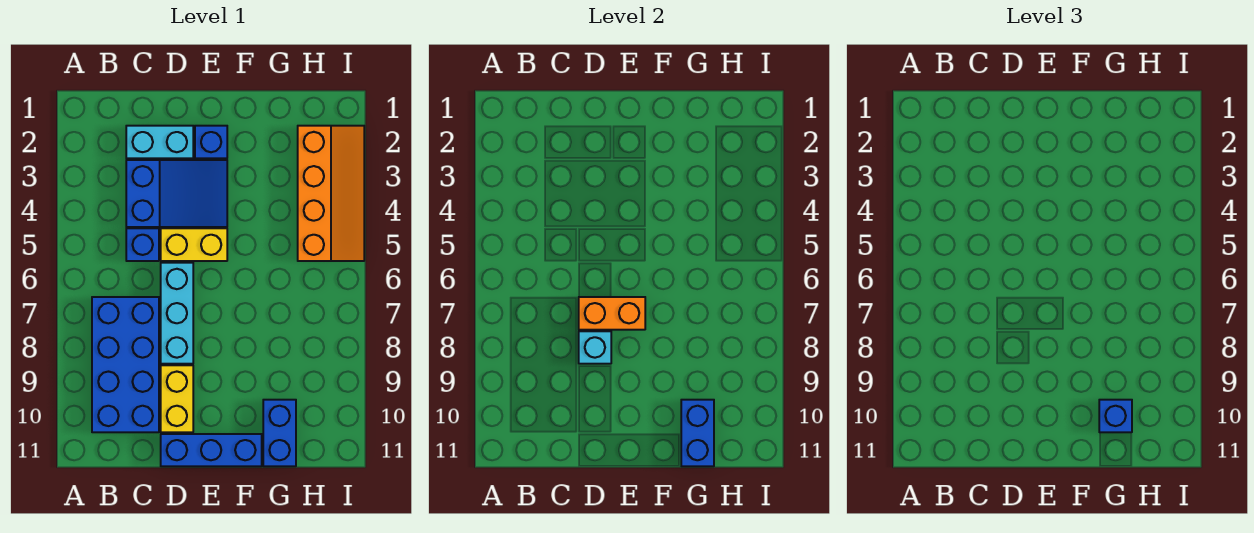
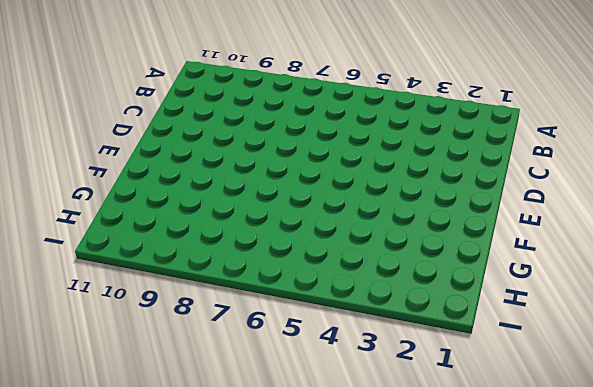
none -> blue 2x4 brick [92,297,159,432]
none -> cyan 1x2 brick [126,126,193,158]
none -> blue 2x3 slope [126,160,227,227]

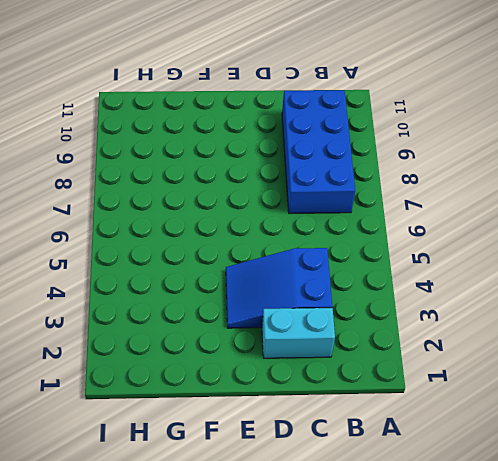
none -> blue 1x1 brick [126,228,159,261]
none -> yellow 1x2 brick [161,228,227,261]
none -> cyan 1x3 brick [161,263,193,364]

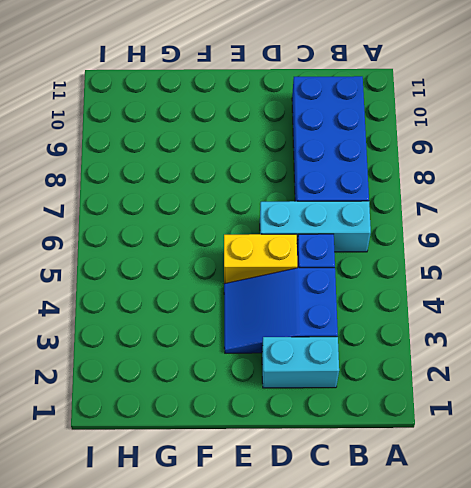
cyan 1x3 brick [260,201,371,252] -> cyan 1x3 brick turned to [161,263,193,364]
none -> yellow 1x2 brick [161,365,193,432]
none -> blue 1x3 brick [161,434,262,466]
none -> blue 1x1 brick [195,126,227,158]

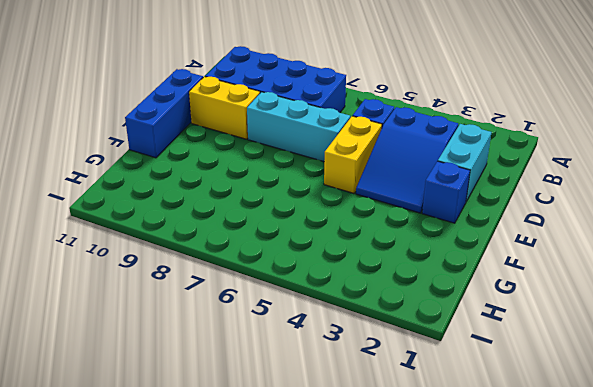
none -> blue 1x2 brick [263,400,296,466]
none -> orange 2x4 slope [298,126,364,261]
none -> orange 1x2 brick [579,297,645,330]

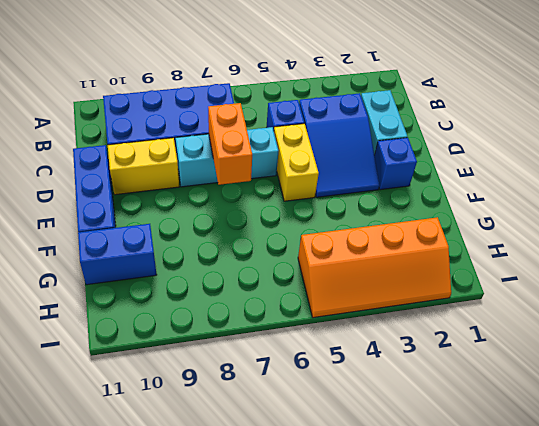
none -> cyan 1x1 brick [579,331,611,364]
none -> blue 1x2 brick [681,400,714,466]
none -> blue 1x1 brick [1099,400,1132,432]

